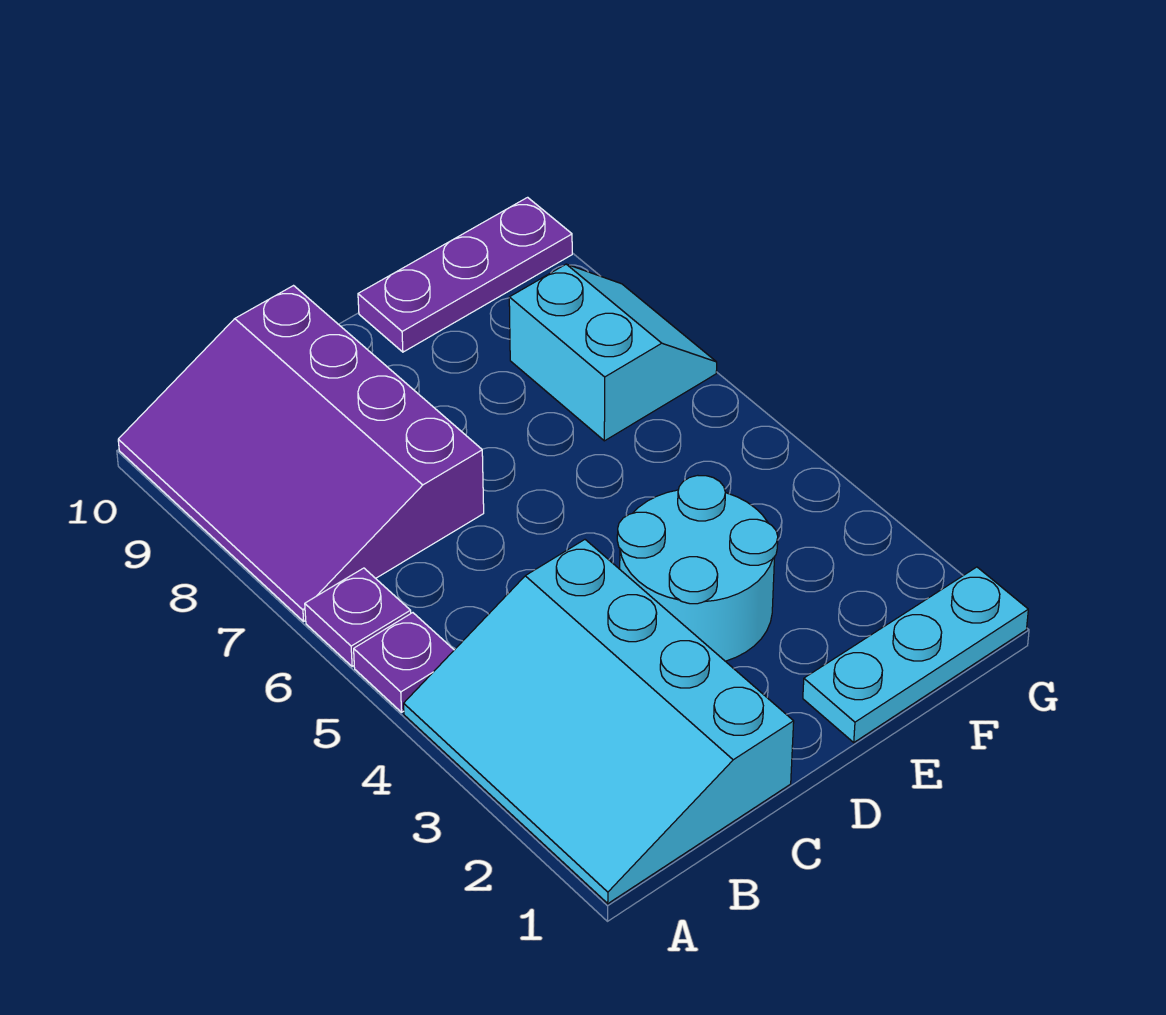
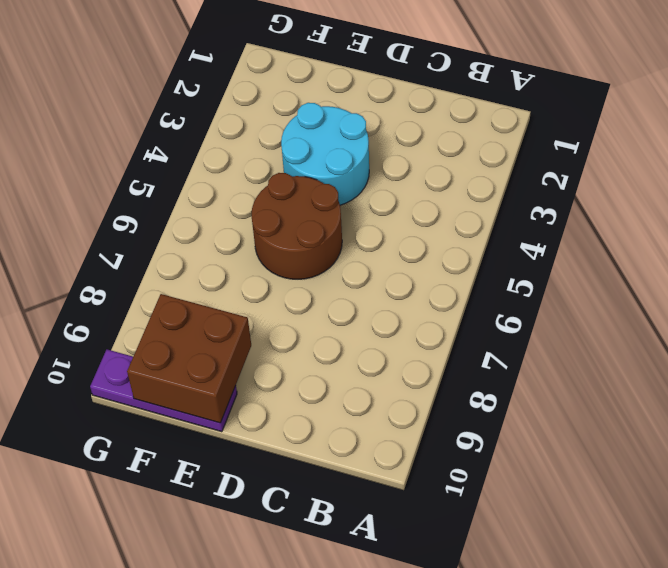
brown 2x2 round brick [252,173,342,279] -> none
brown 2x2 brick [127,294,251,423] -> none
none -> cyan 3x4 slope [404,540,794,904]
none -> purple 1x1 plate [354,613,454,712]

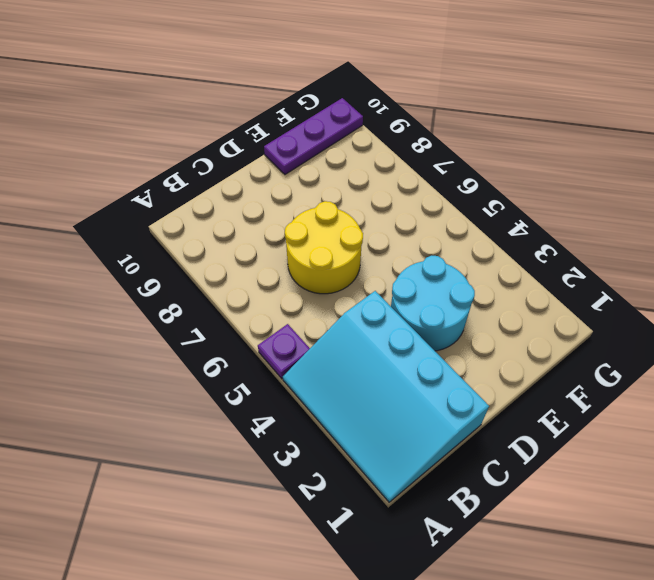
yellow 2x2 round brick [285,201,363,294] -> purple 3x4 slope [118,286,484,621]
none -> purple 1x1 plate [305,568,411,666]
none -> cyan 1x3 plate [803,567,1028,742]

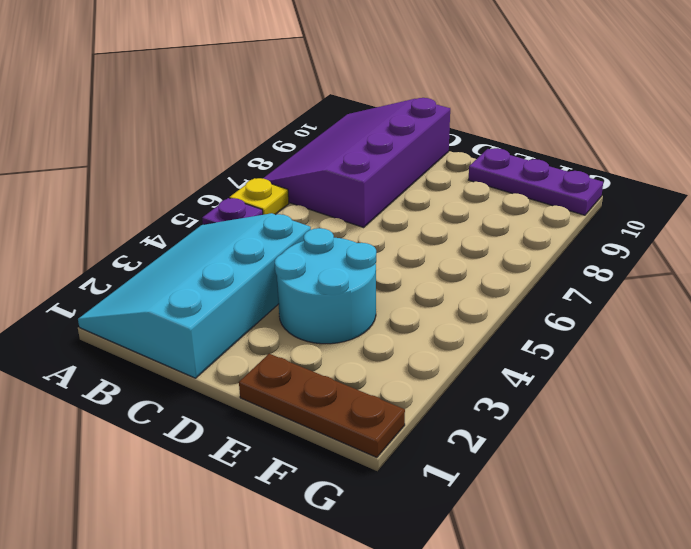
yellow 1x1 plate [230,178,289,215] -> purple 1x1 plate [305,568,411,666]
brown 1x3 plate [239,354,405,457] -> cyan 1x3 plate [803,567,1028,742]
none -> cyan 2x2 slope [509,264,717,441]

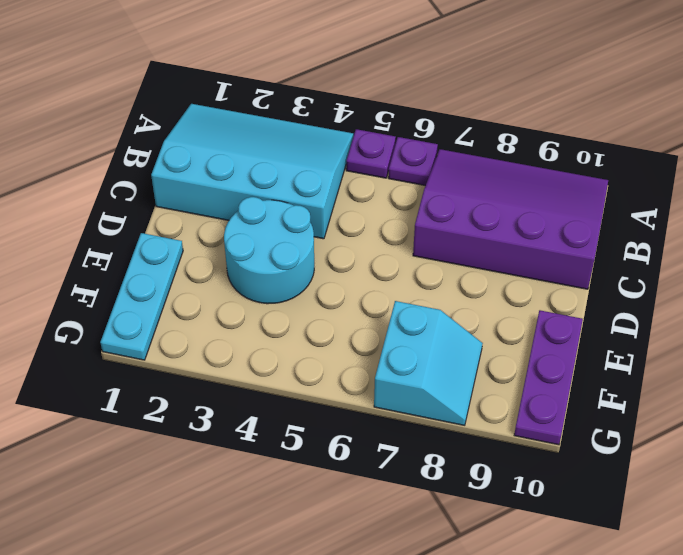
cyan 2x2 slope [374,301,483,425] -> cyan 2x2 slope turned to [509,264,717,441]

